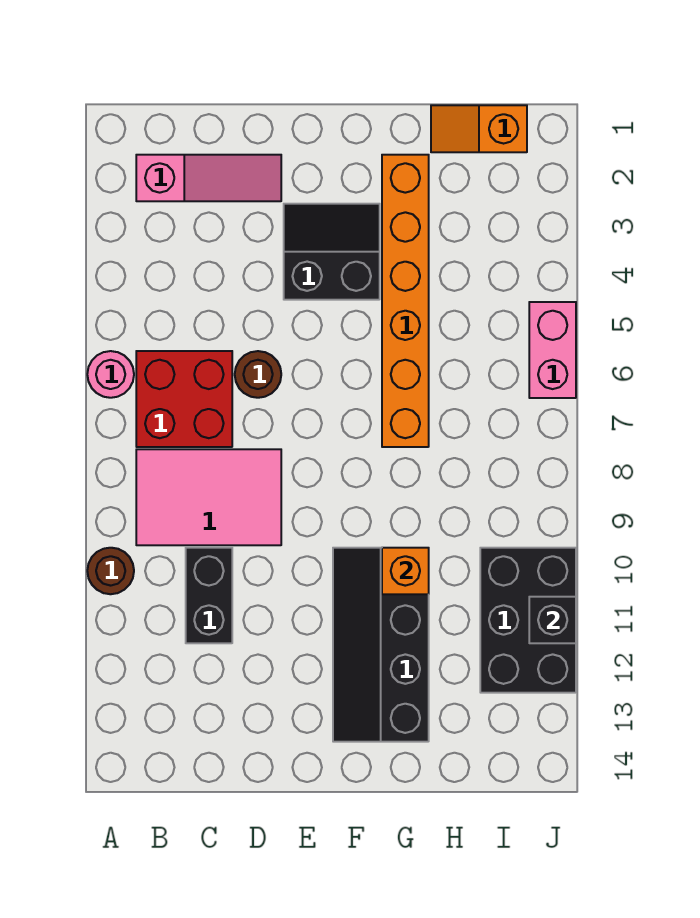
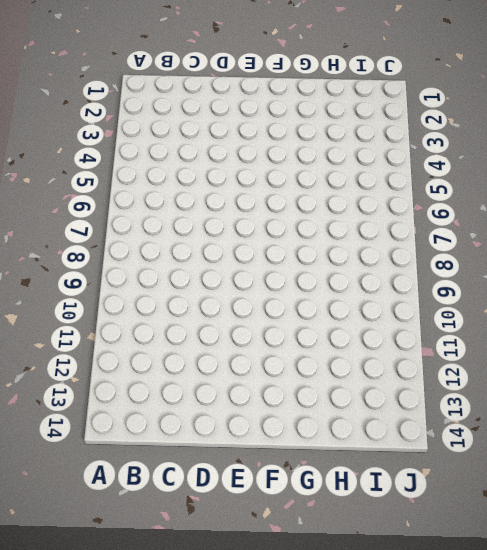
none -> pink 1x1 round brick [87,351,134,398]
none -> brown 1x1 round brick [87,548,134,594]
none -> pink 1x3 slope [136,155,281,201]

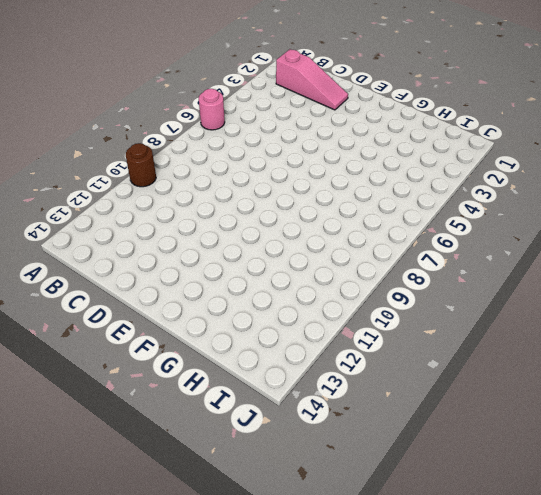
none -> red 2x2 brick [136,351,232,447]
none -> pink 2x3 tile [136,449,281,545]
none -> black 1x2 brick [186,548,232,643]

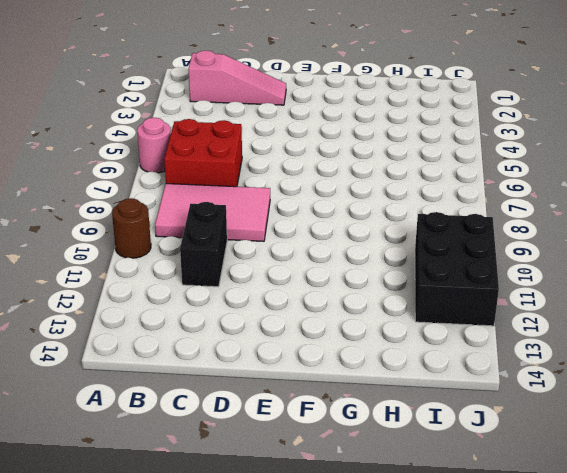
none -> brown 1x1 round brick [235,351,281,398]
none -> black 2x2 slope [284,204,380,300]
none -> black 2x4 slope [333,548,429,742]

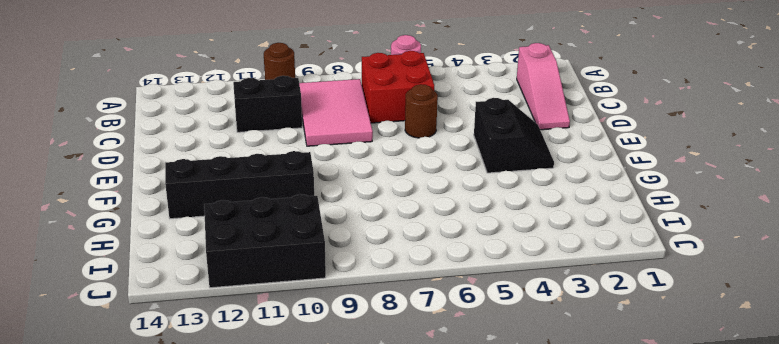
none -> orange 1x6 brick [382,155,429,447]
none -> orange 1x2 slope [431,105,527,152]
none -> pink 1x2 brick [529,302,576,398]

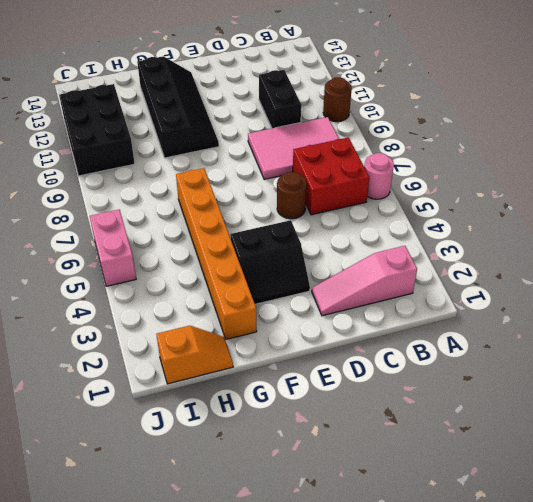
none -> orange 1x1 brick [382,548,429,594]
none -> black 1x1 brick [529,597,576,643]

